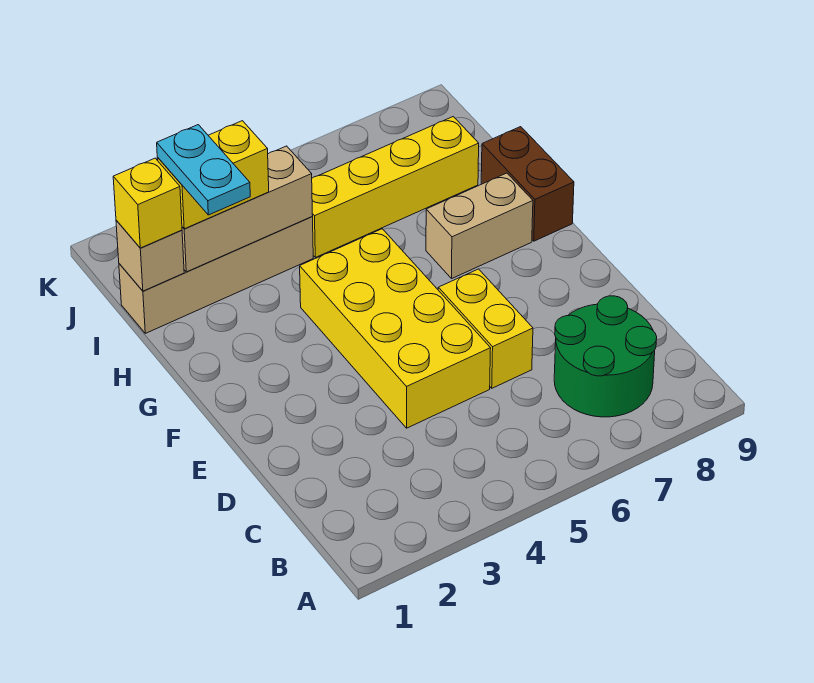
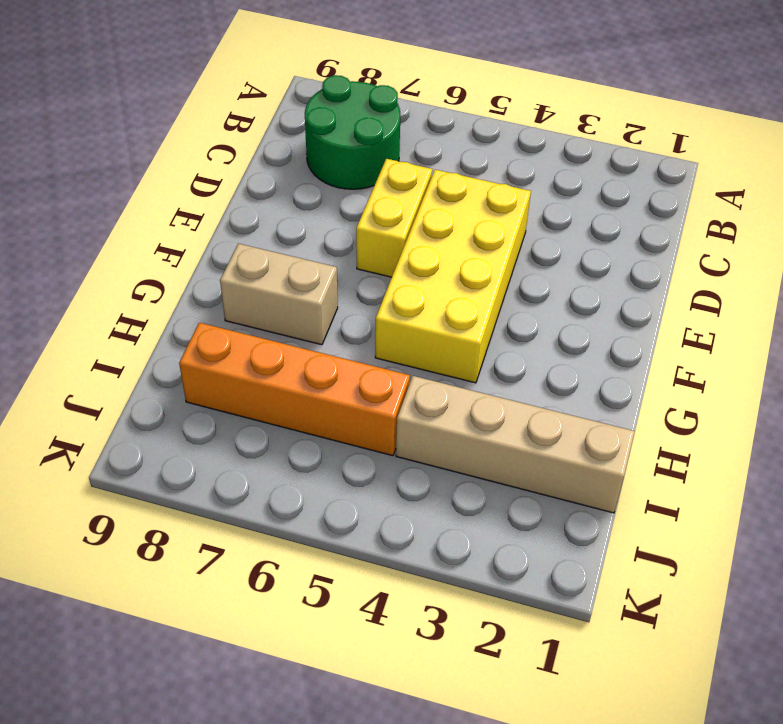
orange 1x4 brick [179,323,410,456] -> yellow 1x4 brick [312,117,479,257]
none -> brown 1x2 brick [481,127,574,241]
none -> tan 1x1 brick [116,220,184,291]
none -> tan 1x3 brick [182,146,313,272]

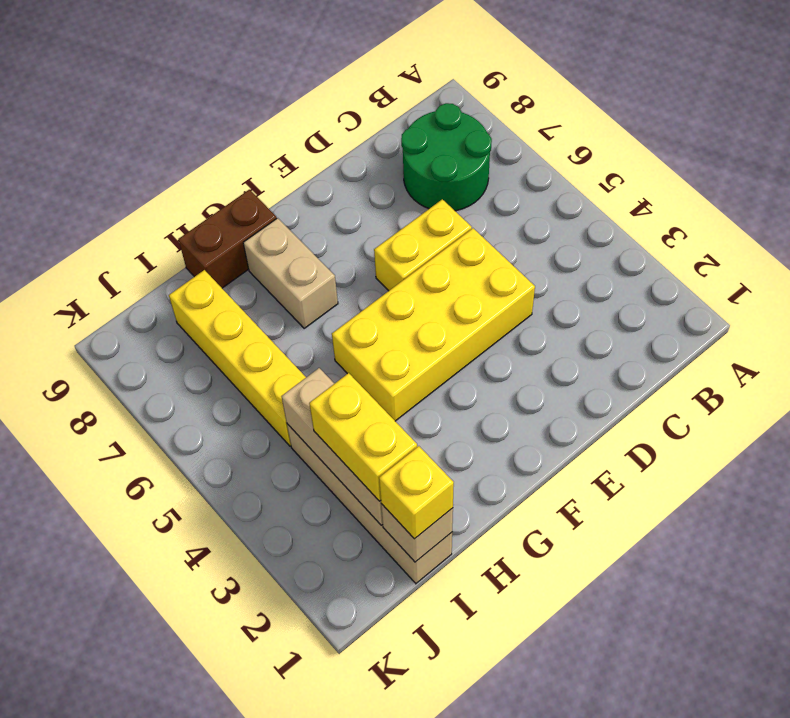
none -> cyan 1x2 plate [157,125,250,215]

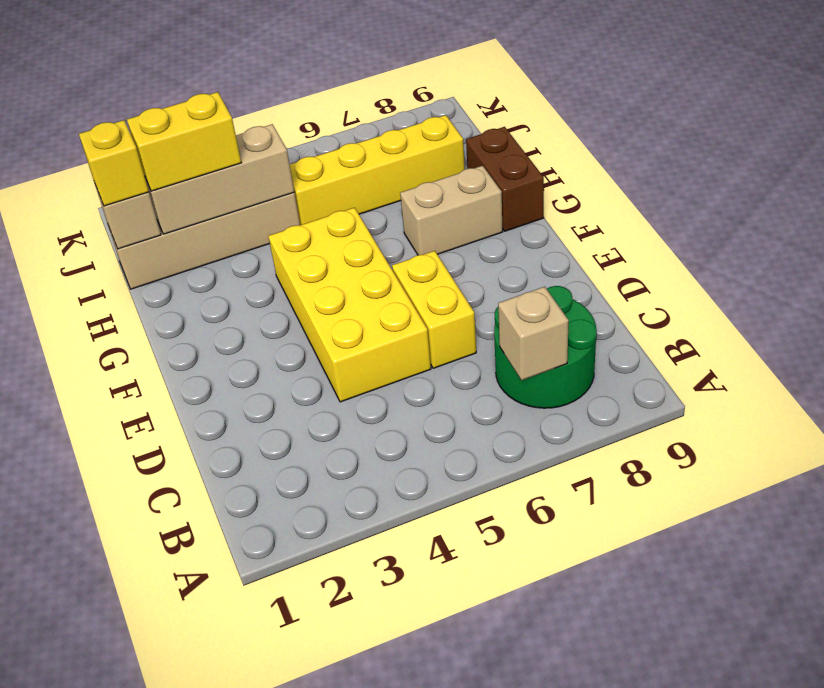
tan 1x1 brick [498,287,569,380] -> none
none -> cyan 1x2 plate [157,125,250,215]

